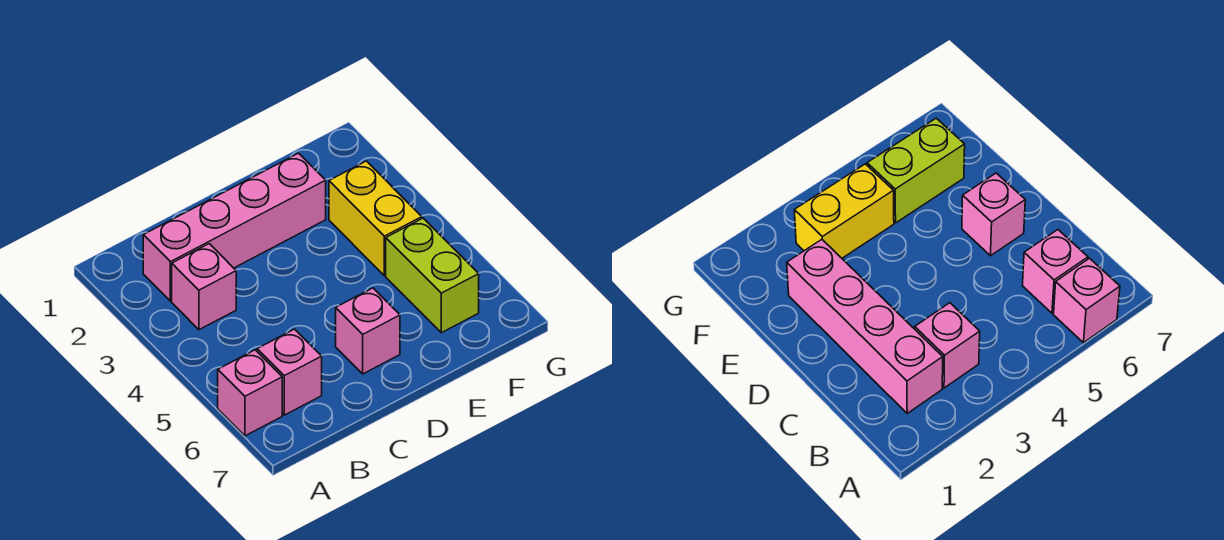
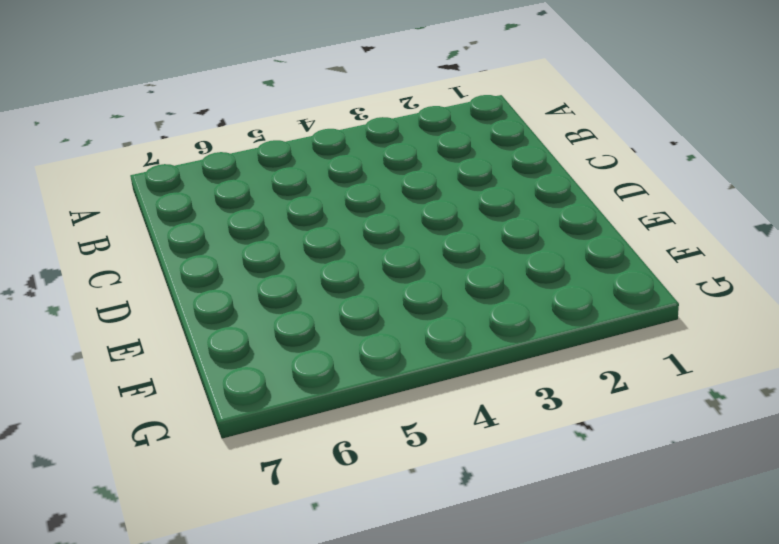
none -> pink 1x1 brick [218,350,282,436]
none -> pink 1x4 brick [143,153,326,301]

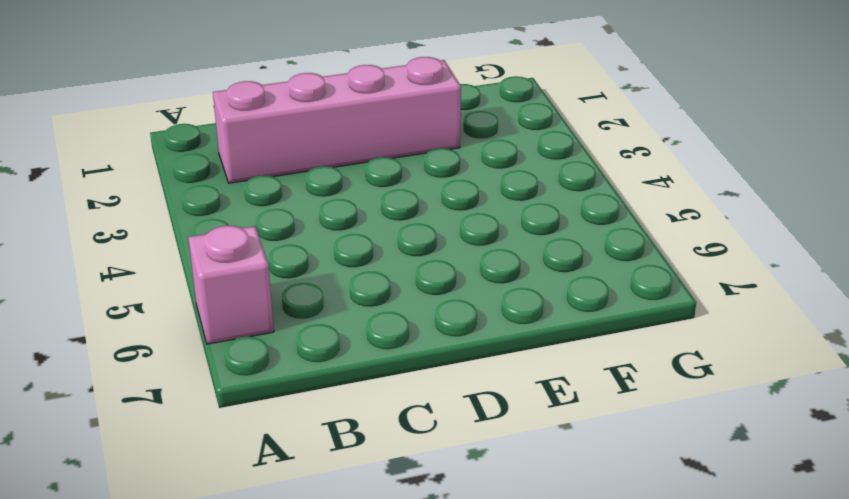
none -> pink 1x1 brick [172,244,236,330]
none -> pink 1x1 brick [257,329,322,415]

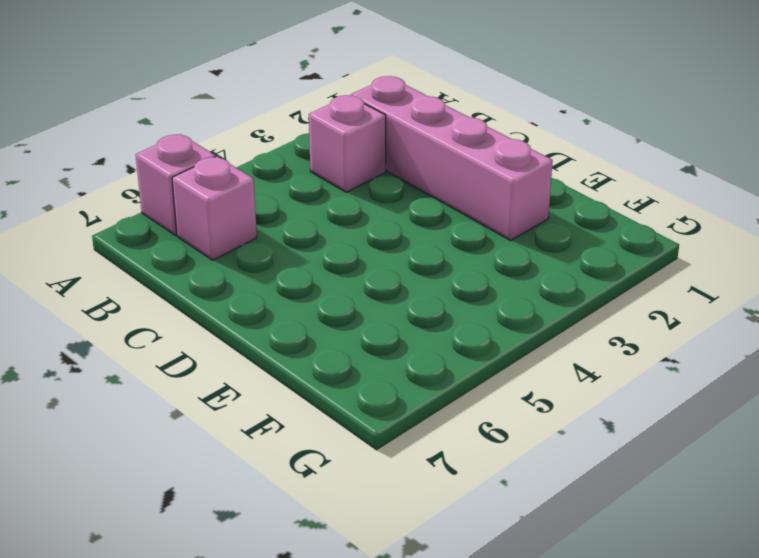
none -> pink 1x1 brick [336,288,400,374]
none -> yellow 1x2 brick [329,161,422,276]

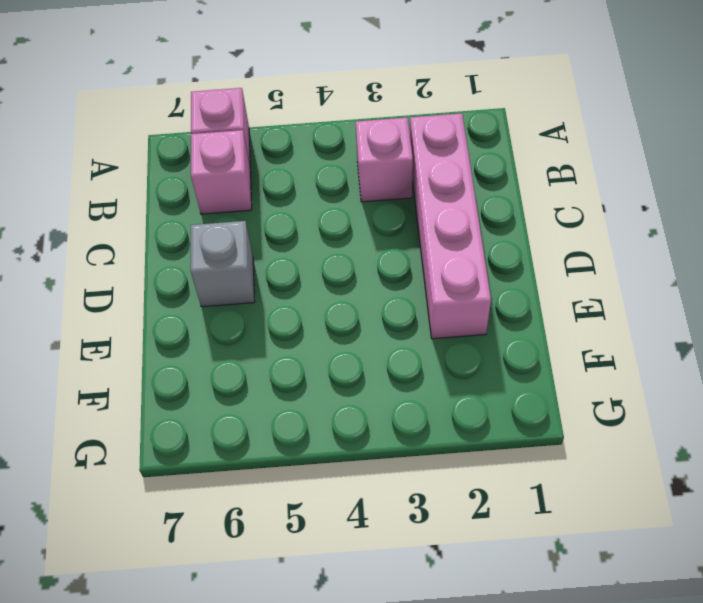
grey 1x1 brick [191,221,255,307] -> pink 1x1 brick [336,288,400,374]
none -> yellow 1x2 brick [329,161,422,276]
none -> lime 1x2 brick [386,218,479,333]

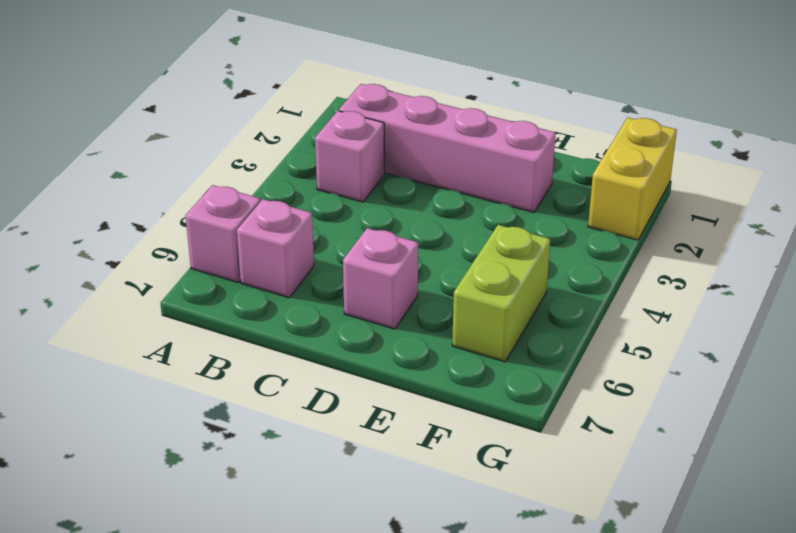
yellow 1x2 brick [588,118,677,240] -> yellow 1x2 brick moved to [329,161,422,276]

